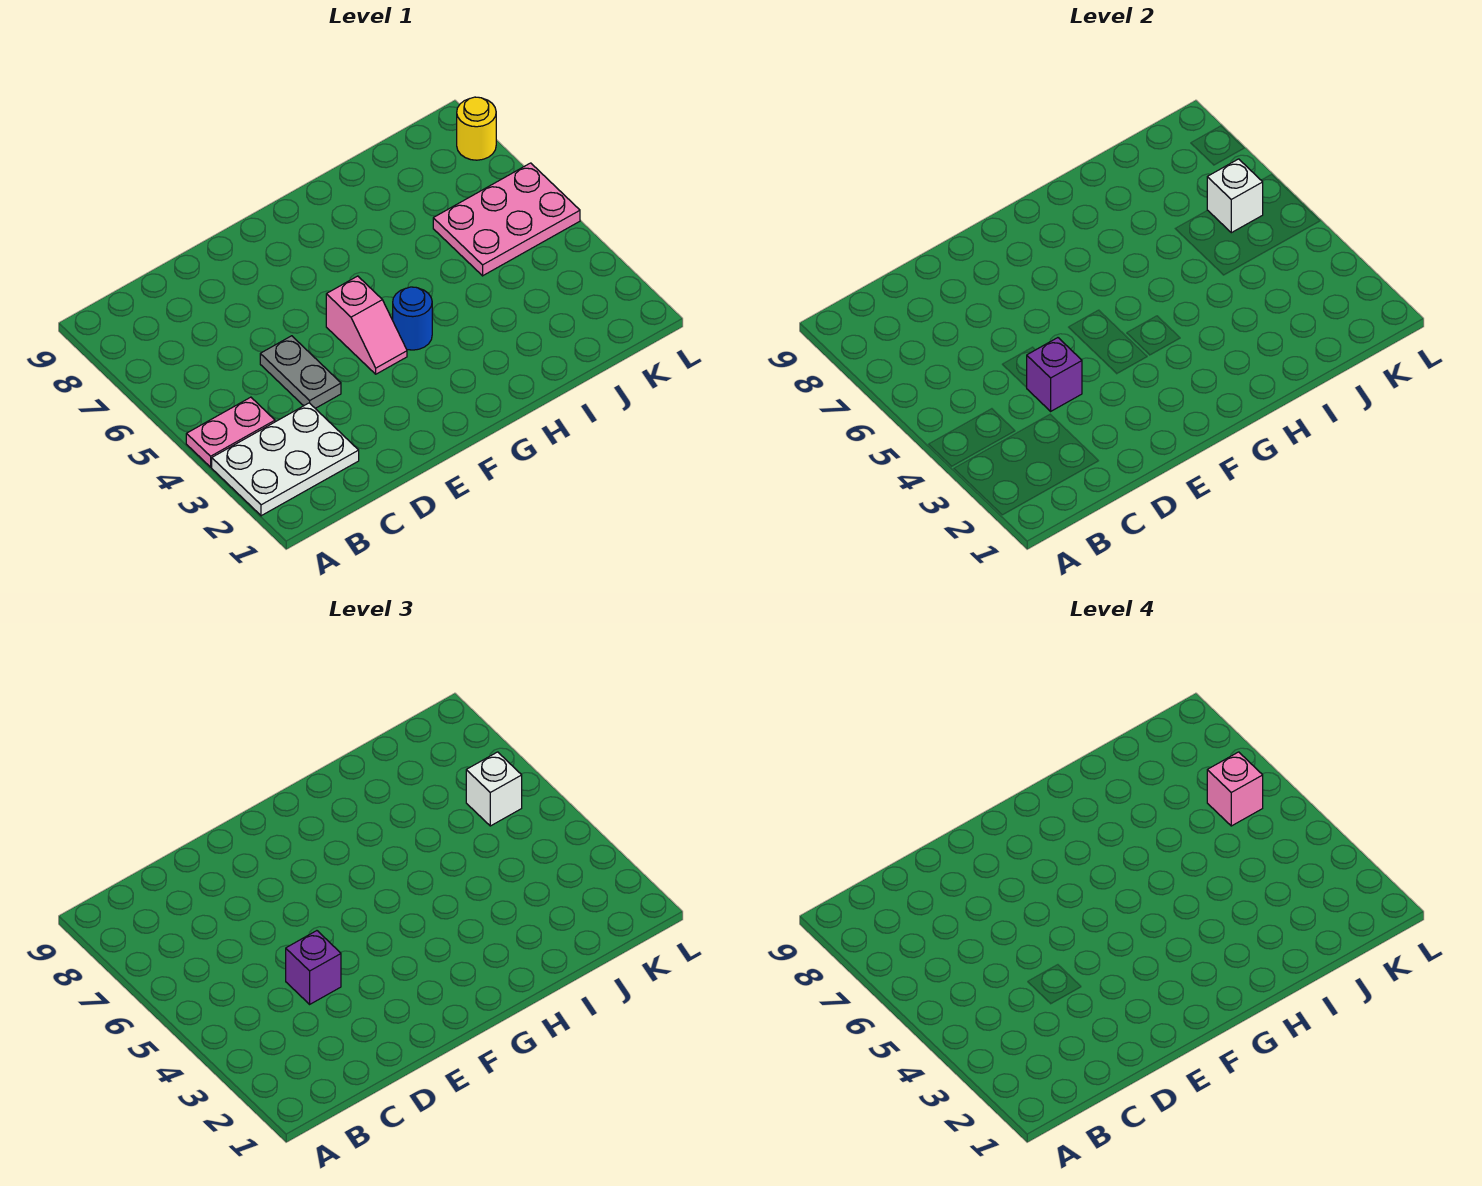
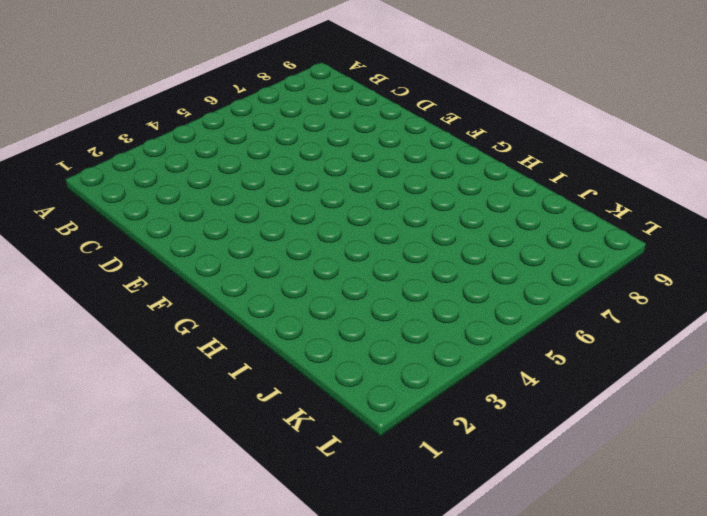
none -> white 2x3 plate [212,403,359,516]
none -> pink 1x2 plate [186,397,275,467]
none -> grey 1x2 plate [260,336,341,408]

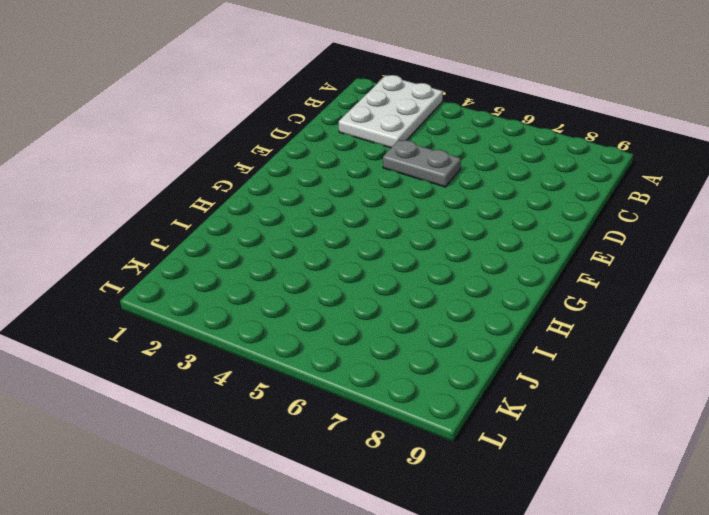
none -> pink 1x2 plate [186,397,275,467]
none -> pink 1x2 slope [326,276,407,374]
none -> blue 1x1 round brick [393,287,432,350]

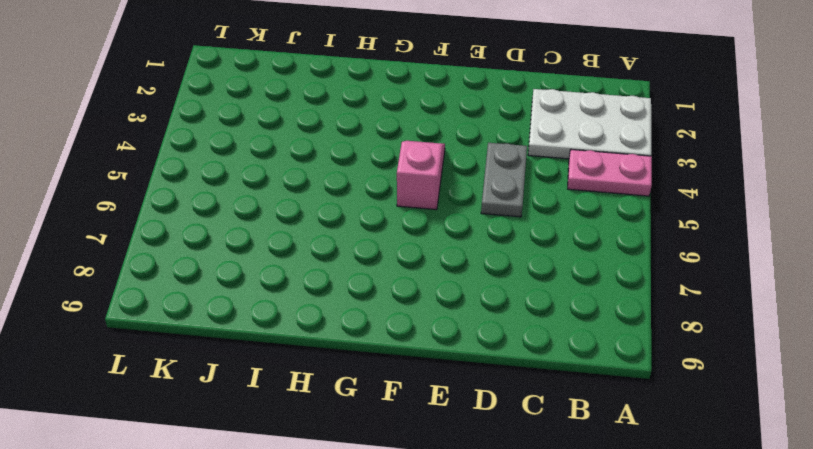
none -> blue 1x1 round brick [393,287,432,350]
none -> pink 2x3 plate [433,163,580,276]
none -> yellow 1x1 round brick [457,97,496,160]

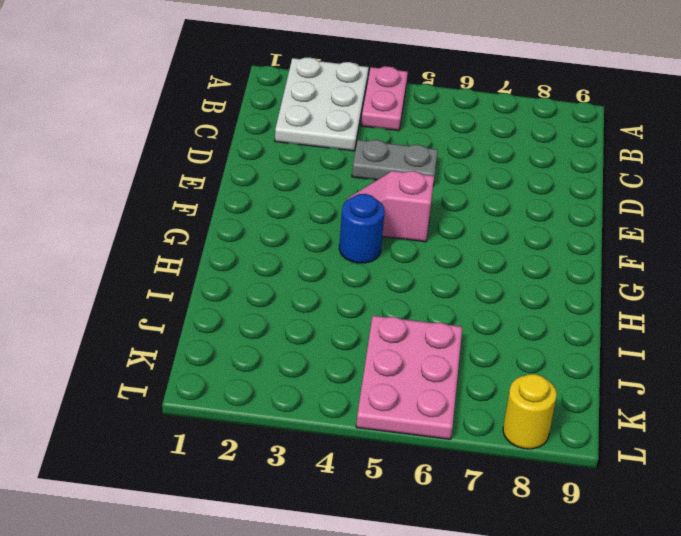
none -> purple 1x1 brick [1026,338,1082,411]
none -> white 1x1 brick [1207,159,1263,233]
none -> purple 1x1 brick [286,931,341,1004]

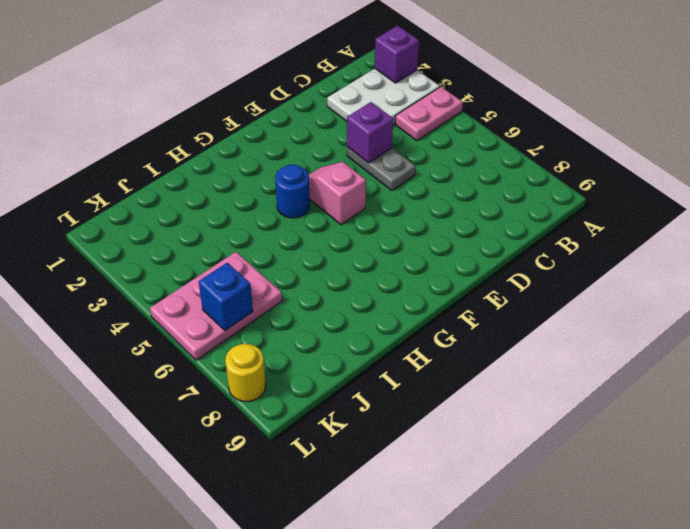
purple 1x1 brick [375,26,419,83] -> purple 1x1 brick moved to [286,931,341,1004]
blue 1x1 brick [199,263,253,331] -> white 1x1 brick [1207,159,1263,233]
none -> white 1x1 brick [466,752,522,826]
none -> pink 1x1 brick [1207,752,1263,826]

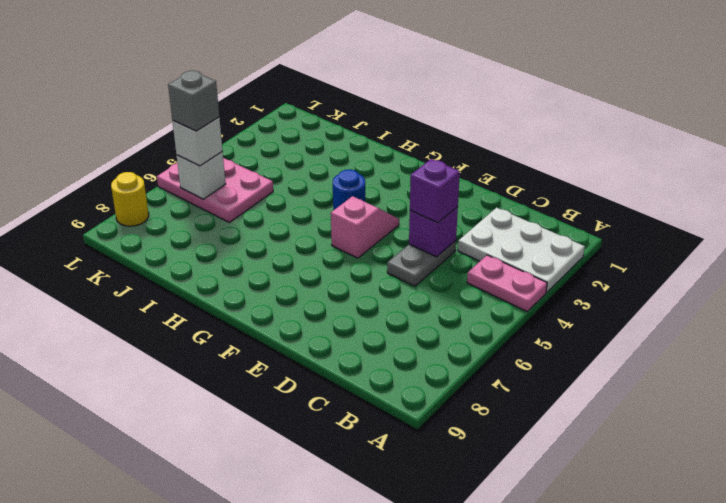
grey 1x1 brick [168,71,219,131] -> pink 1x1 brick [1207,752,1263,826]

